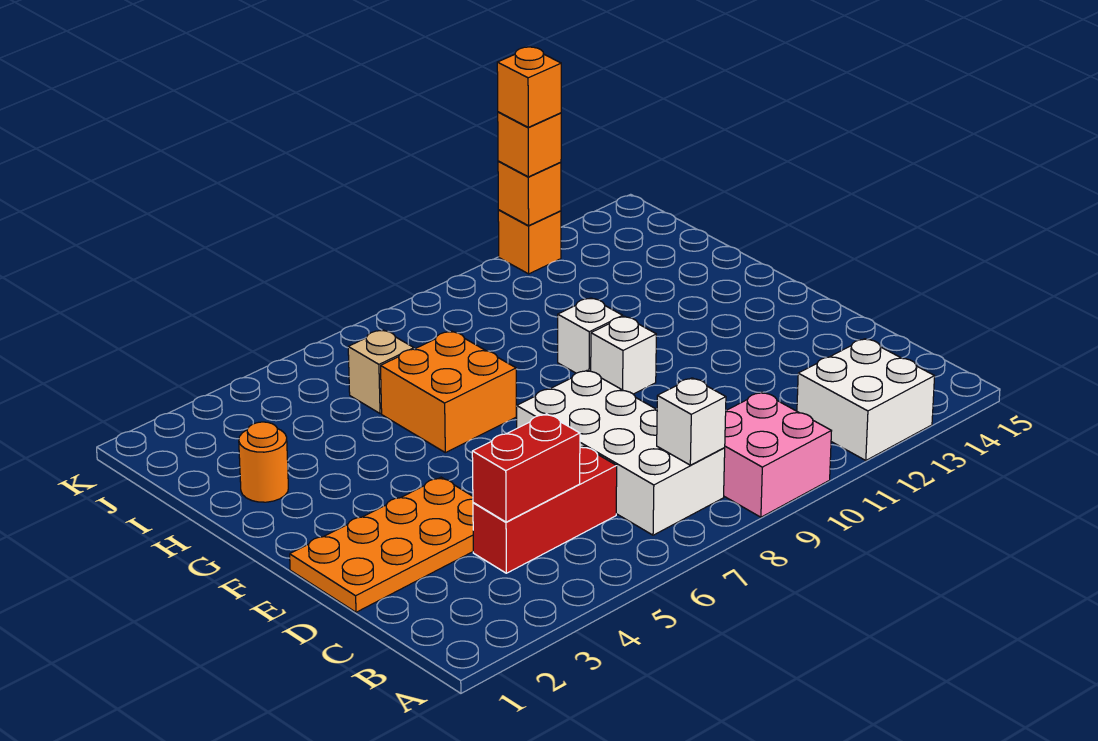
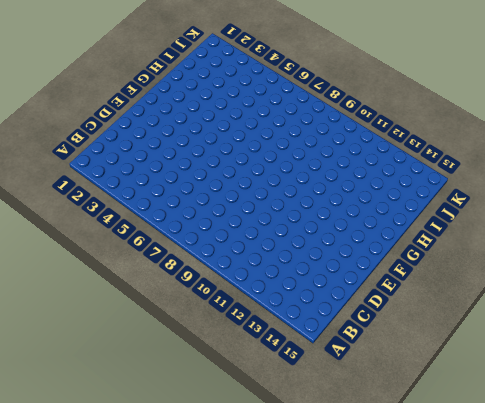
none -> pink 2x2 brick [724,392,831,517]
none -> white 2x2 brick [797,339,935,461]
none -> white 2x4 brick [516,370,725,535]

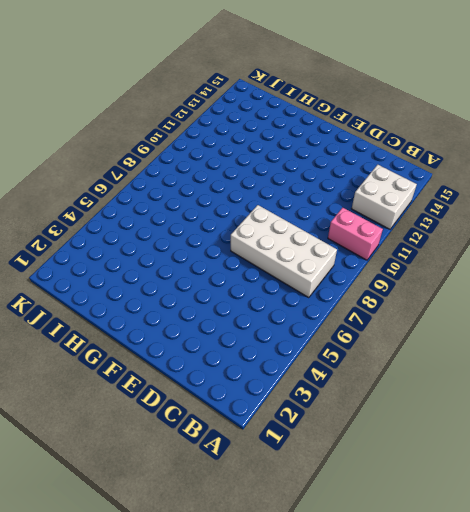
pink 1x2 brick [328,208,383,260] -> pink 2x2 brick [724,392,831,517]
none -> red 1x3 brick [473,446,617,573]
none -> orange 2x4 plate [290,477,473,612]
none -> white 1x1 brick [591,316,656,394]

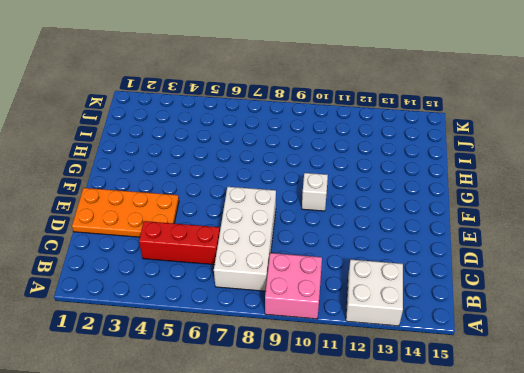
none -> orange 2x2 brick [381,331,516,453]
none -> white 1x1 brick [558,298,623,373]
none -> orange 1x1 round brick [239,422,288,502]

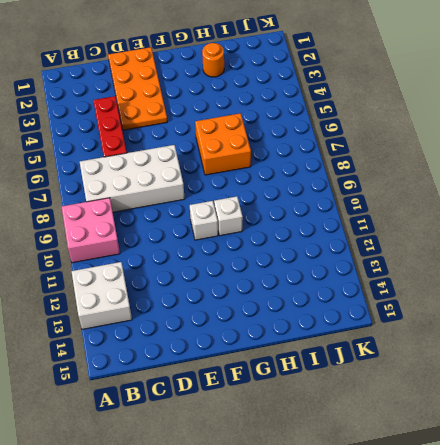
none -> tan 1x1 brick [348,330,414,414]
none -> orange 1x1 brick [498,210,561,274]
none -> white 1x1 brick [657,378,726,465]

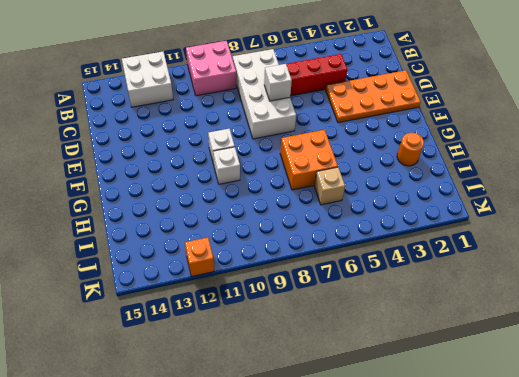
white 1x1 brick [264,64,292,101] -> white 1x1 brick moved to [657,378,726,465]
none -> red 1x2 brick [472,414,580,522]
none -> orange 1x1 brick [498,161,561,226]
none -> orange 1x1 brick [498,112,561,177]

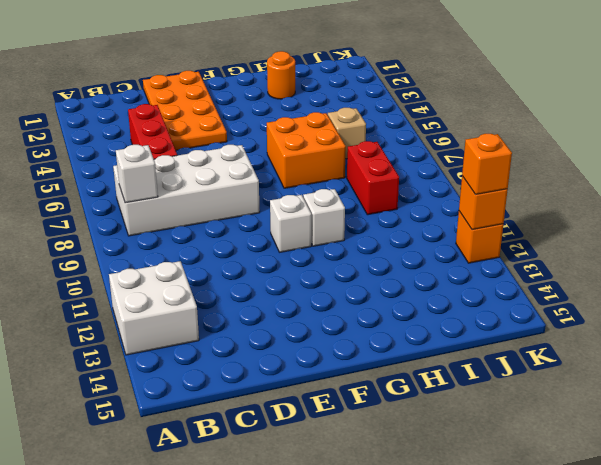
red 1x2 brick [347,141,399,215] -> red 1x2 brick moved to [472,414,580,522]
none -> pink 2x2 brick [724,392,831,517]
none -> orange 1x1 brick [497,47,561,127]

